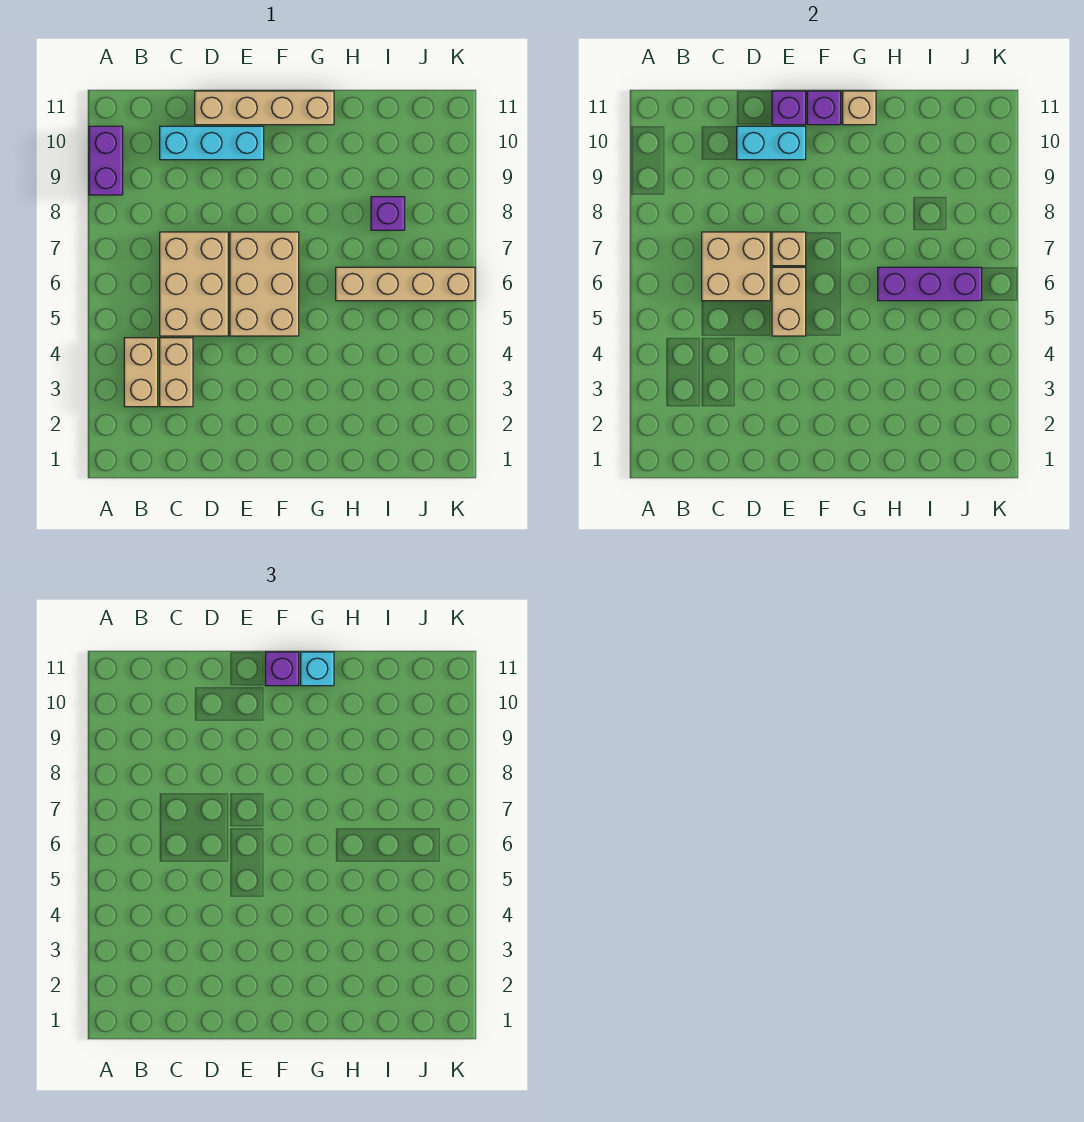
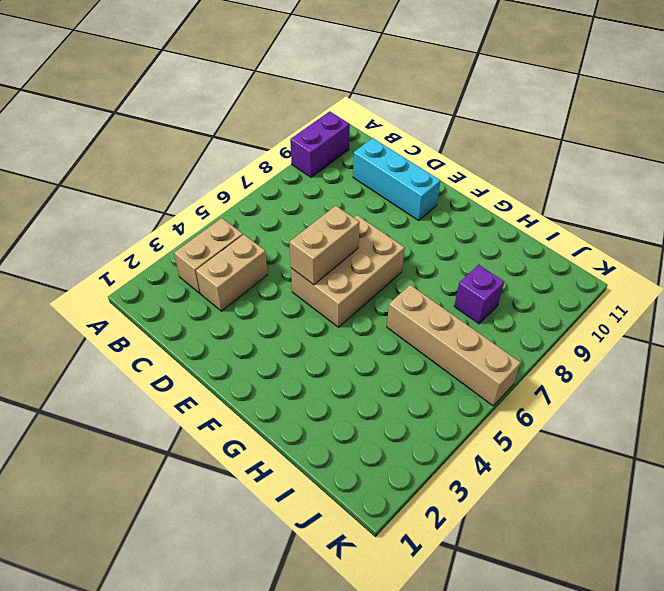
none -> tan 2x3 brick [160,232,228,336]
none -> tan 1x4 brick [195,91,334,125]
none -> tan 2x2 brick [702,232,770,301]

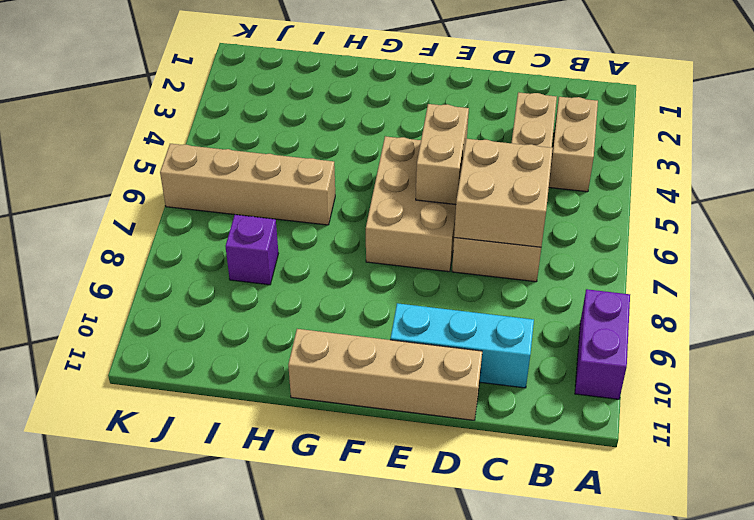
none -> cyan 1x2 brick [737,126,806,160]
none -> tan 1x1 brick [772,232,806,266]
none -> purple 1x1 brick [772,91,806,125]

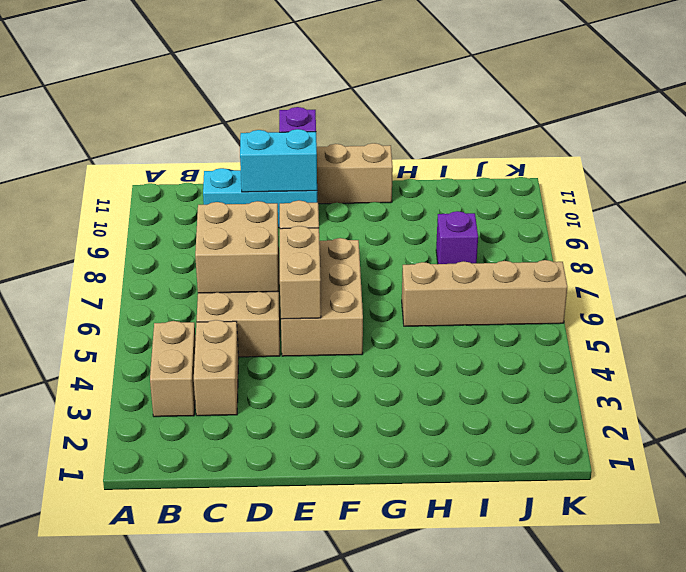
none -> purple 1x2 brick [89,126,123,195]
none -> purple 1x1 brick [807,91,841,125]
none -> tan 1x1 brick [843,91,876,125]

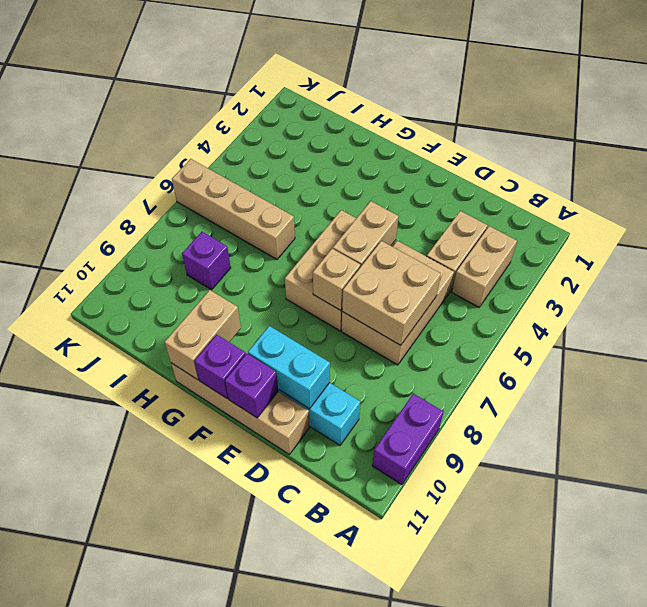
tan 1x2 brick [165,290,241,380] -> tan 1x1 brick [843,91,876,125]
none -> purple 1x3 brick [878,267,982,301]
none -> purple 1x1 brick [265,652,299,686]
none -> cyan 1x1 brick [301,652,334,686]

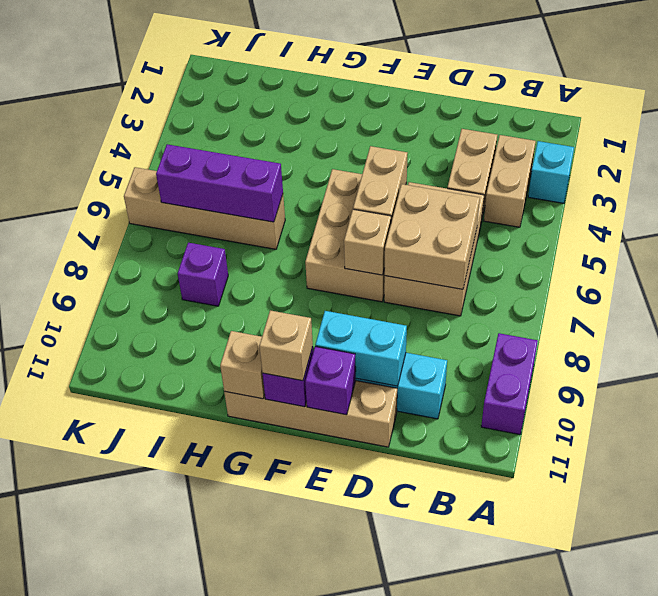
cyan 1x1 brick [528,141,574,203] -> cyan 1x1 brick moved to [301,652,334,686]
tan 1x1 brick [260,310,313,381] -> purple 1x1 brick [265,652,299,686]

